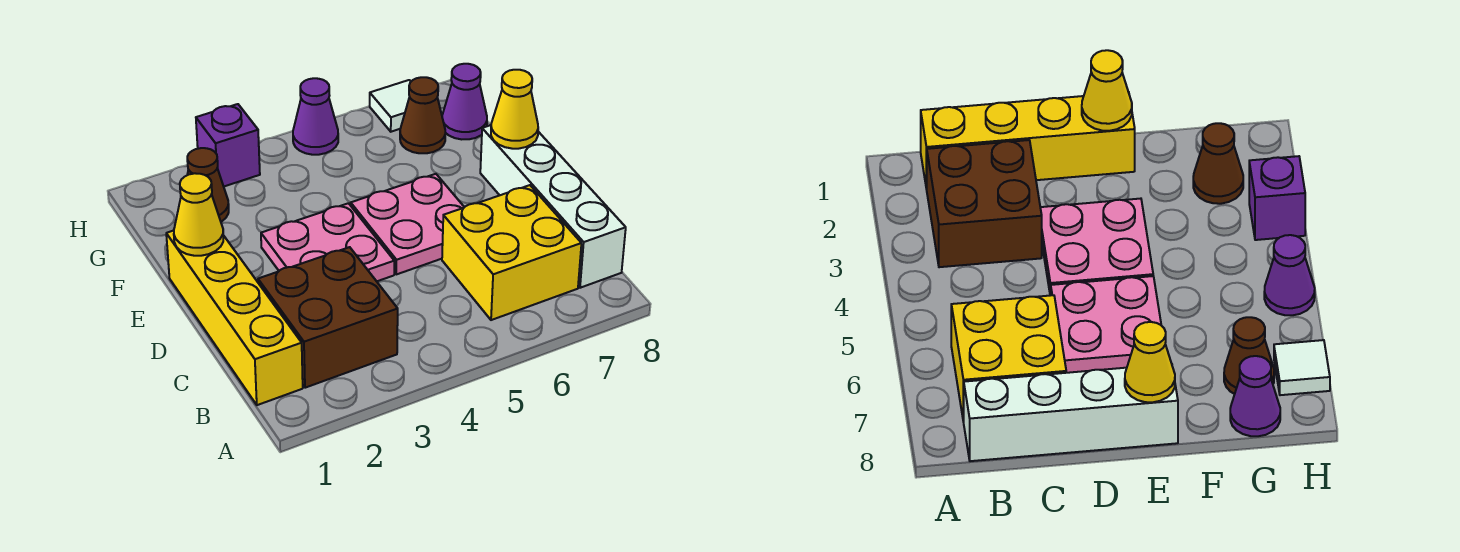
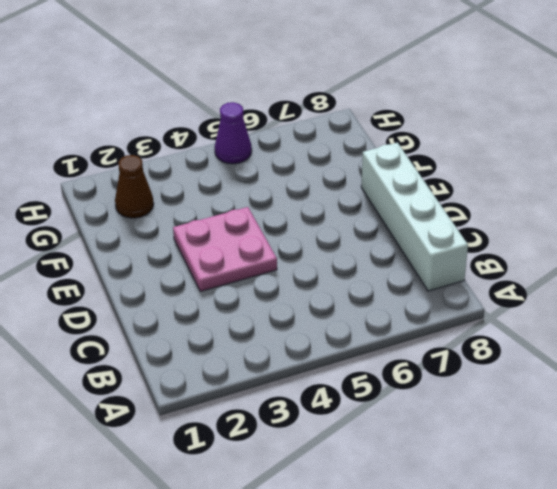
none -> yellow 1x4 brick [166,231,303,405]
none -> brown 2x2 brick [258,247,398,388]
none -> yellow 2x2 brick [442,185,581,320]

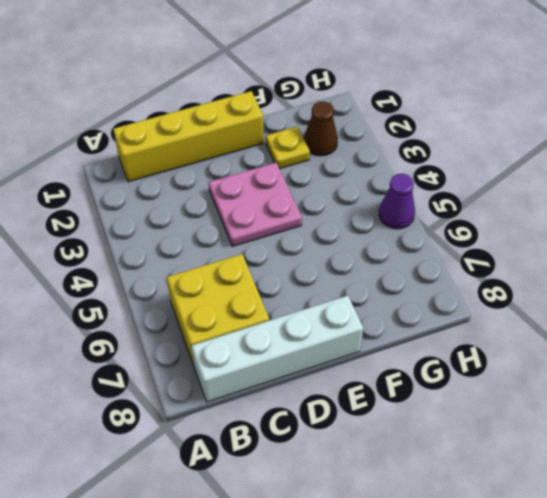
yellow 1x1 plate [266,127,310,169] -> none
none -> brown 2x2 brick [258,247,398,388]
none -> pink 2x2 plate [351,174,464,274]
none -> brown 1x1 cone [400,77,445,153]

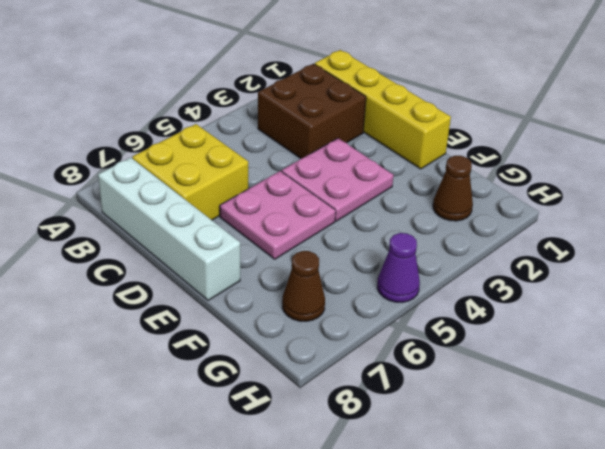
none -> purple 1x1 cone [442,64,487,139]
none -> purple 1x1 brick [196,104,260,186]
none -> white 1x1 tile [370,80,411,132]

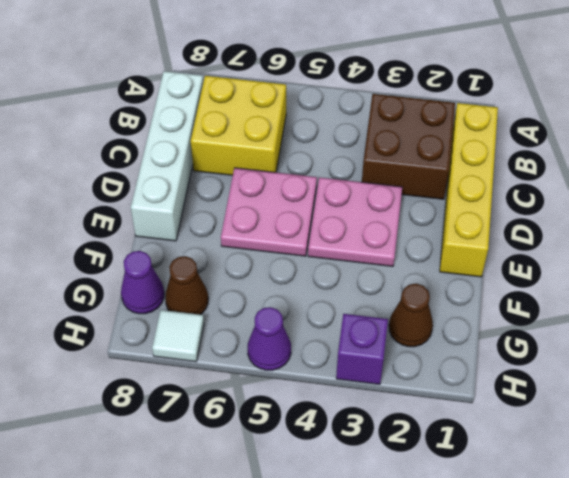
none -> yellow 1x1 cone [174,173,224,256]
none -> yellow 1x1 cone [491,70,538,149]

